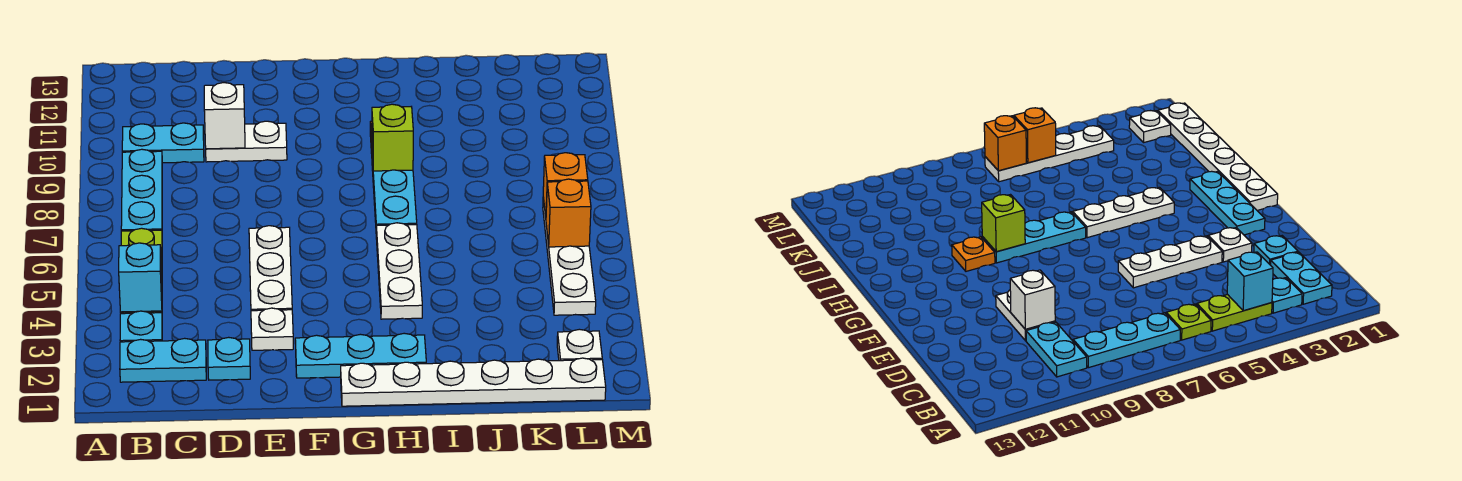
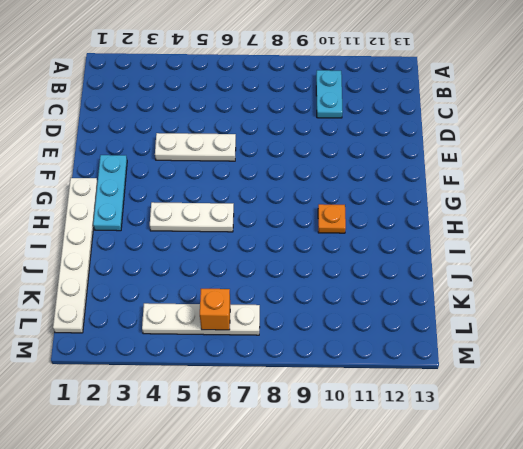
none -> cyan 1x2 plate [120,338,206,382]
none -> cyan 1x1 plate [120,311,162,342]
none -> lime 1x2 plate [1197,294,1272,331]

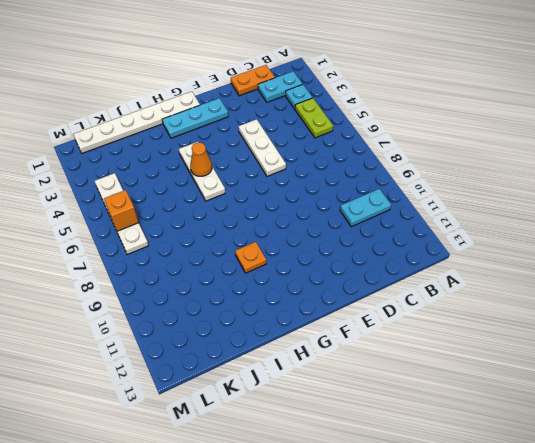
orange 1x2 plate [231,65,275,96] -> none
orange 1x1 cone [190,142,212,176] -> none
none -> lime 1x1 plate [121,228,162,257]
none -> cyan 1x3 plate [121,149,162,231]
none -> cyan 1x1 plate [208,337,250,380]

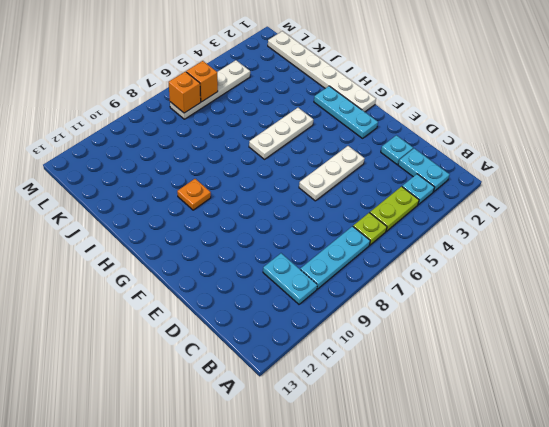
none -> white 1x2 plate [206,121,287,162]
none -> white 1x1 plate [251,308,293,350]
none -> cyan 1x3 plate [372,158,417,225]

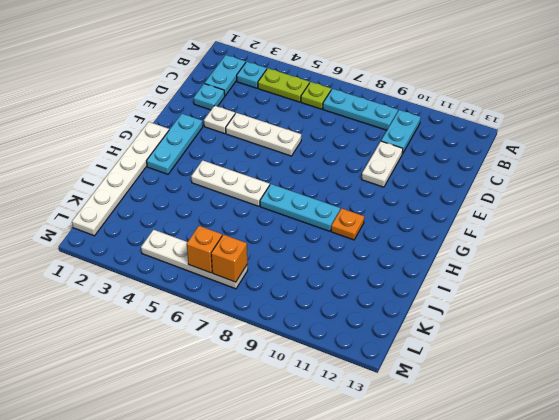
none -> white 1x1 plate [557,329,602,361]
none -> cyan 1x1 brick [119,243,162,312]
none -> white 1x1 brick [204,83,245,149]

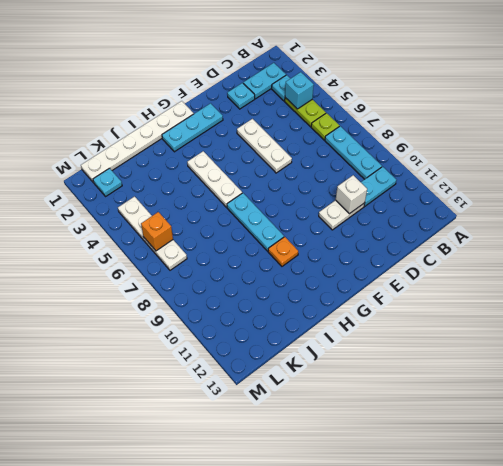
cyan 1x1 plate [93,168,122,196] -> white 1x1 plate [557,329,602,361]
none -> white 1x1 plate [251,308,293,350]
none -> lime 1x1 brick [372,104,413,171]
none -> orange 1x1 brick [543,153,588,217]

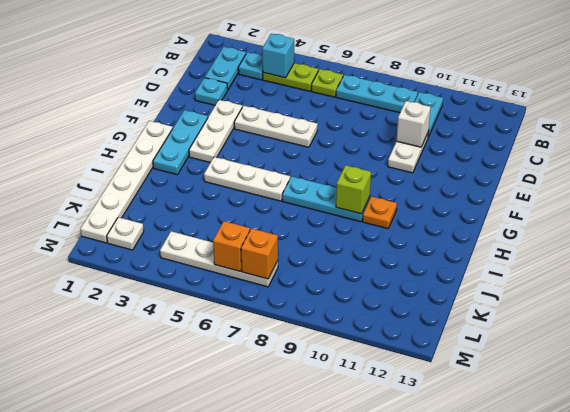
white 1x3 plate [189,100,242,163] -> white 1x1 plate [251,308,293,350]

